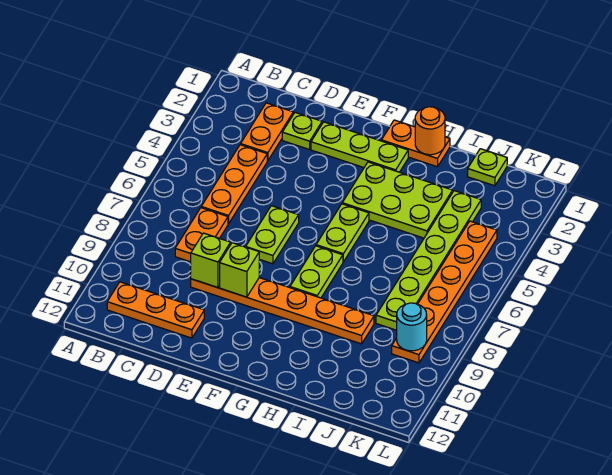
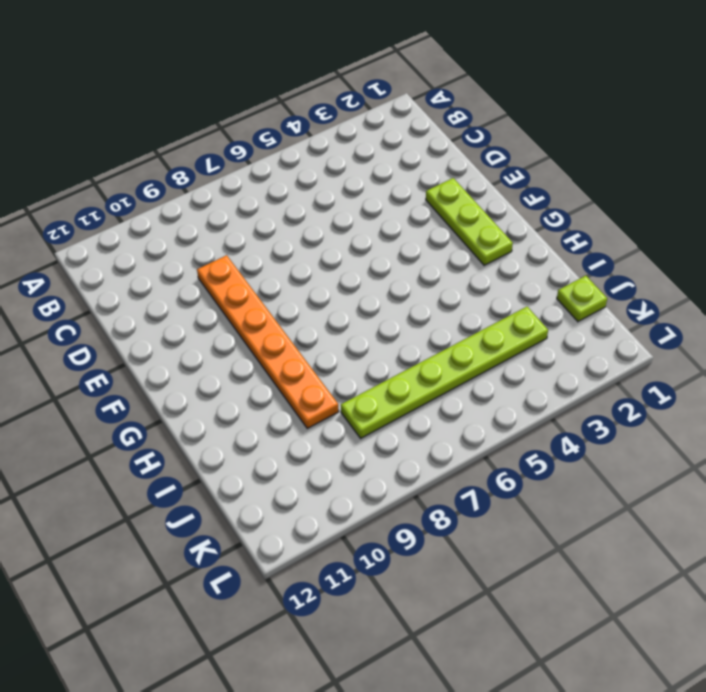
none -> orange 1x3 plate [107,282,204,338]
none -> orange 1x2 plate [241,103,293,161]
none -> orange 1x3 plate [201,145,267,224]

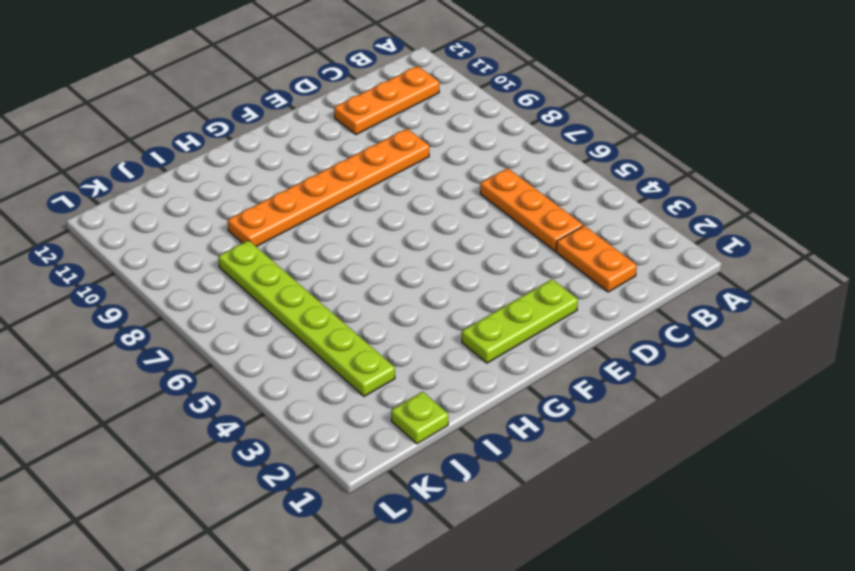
none -> orange 1x2 plate [175,208,228,262]
none -> lime 1x1 plate [282,113,322,150]
none -> lime 1x2 plate [246,206,299,264]

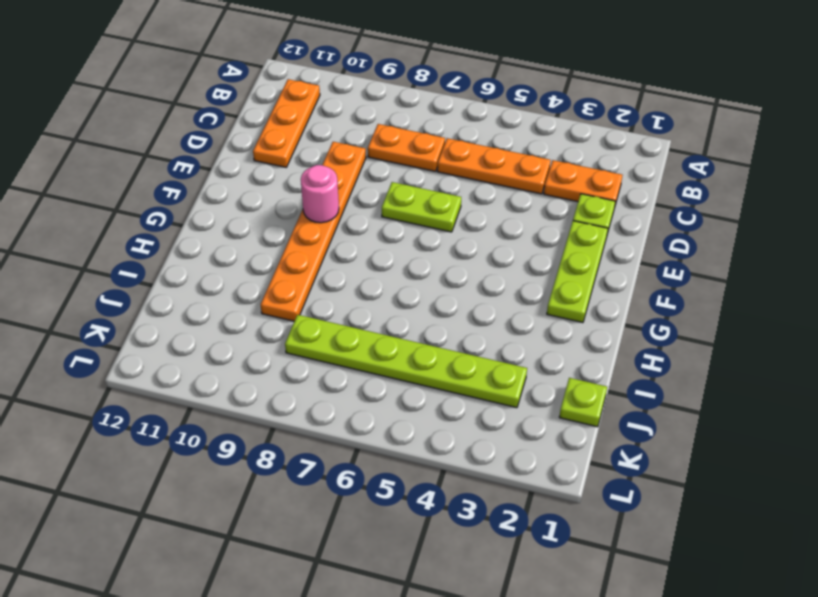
pink 1x1 round brick [301,165,339,223] -> none
none -> orange 1x2 plate [382,120,450,167]
none -> lime 2x3 plate [342,162,453,238]
none -> lime 1x2 plate [316,204,369,262]

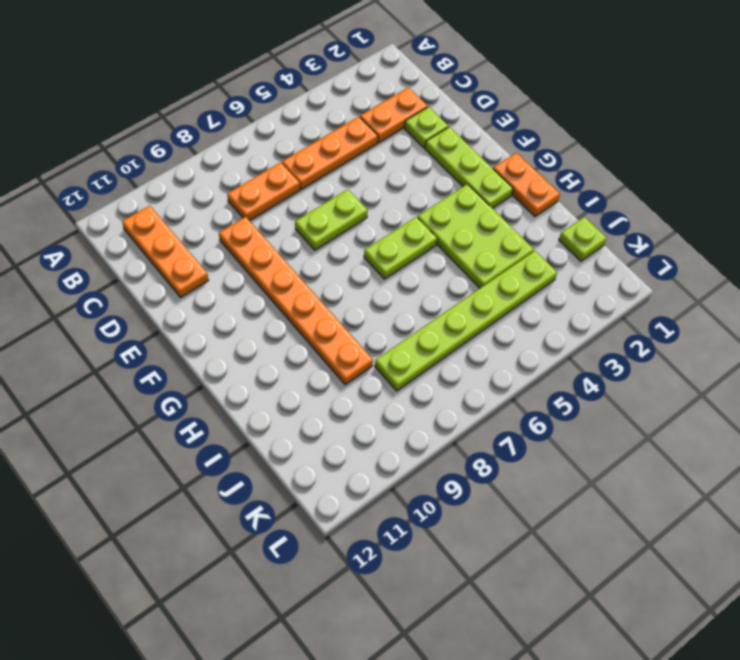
none -> lime 1x2 plate [290,246,343,298]
none -> orange 1x6 plate [392,221,497,363]
none -> lime 1x1 brick [191,233,231,288]

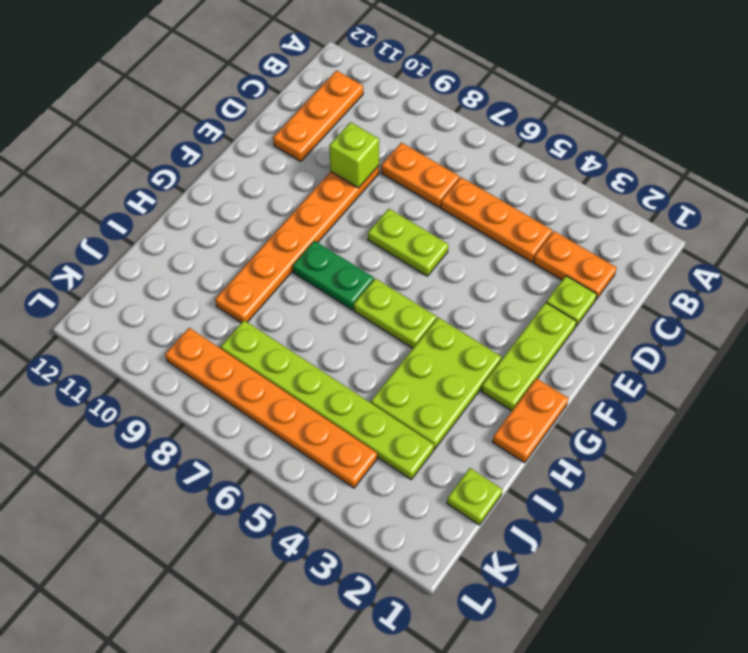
green 1x2 plate [293,241,374,310] -> lime 1x2 plate [290,246,343,298]
none -> lime 1x1 brick [220,243,259,297]
none -> orange 1x1 round brick [415,107,445,155]
none -> cyan 1x1 round brick [397,303,427,351]

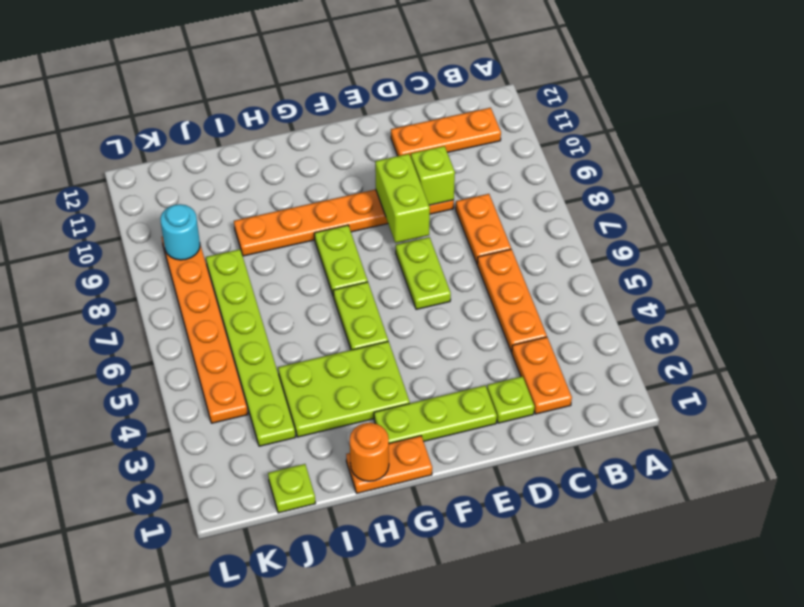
lime 1x2 brick [375,154,430,243] -> lime 1x1 brick [220,243,259,297]

